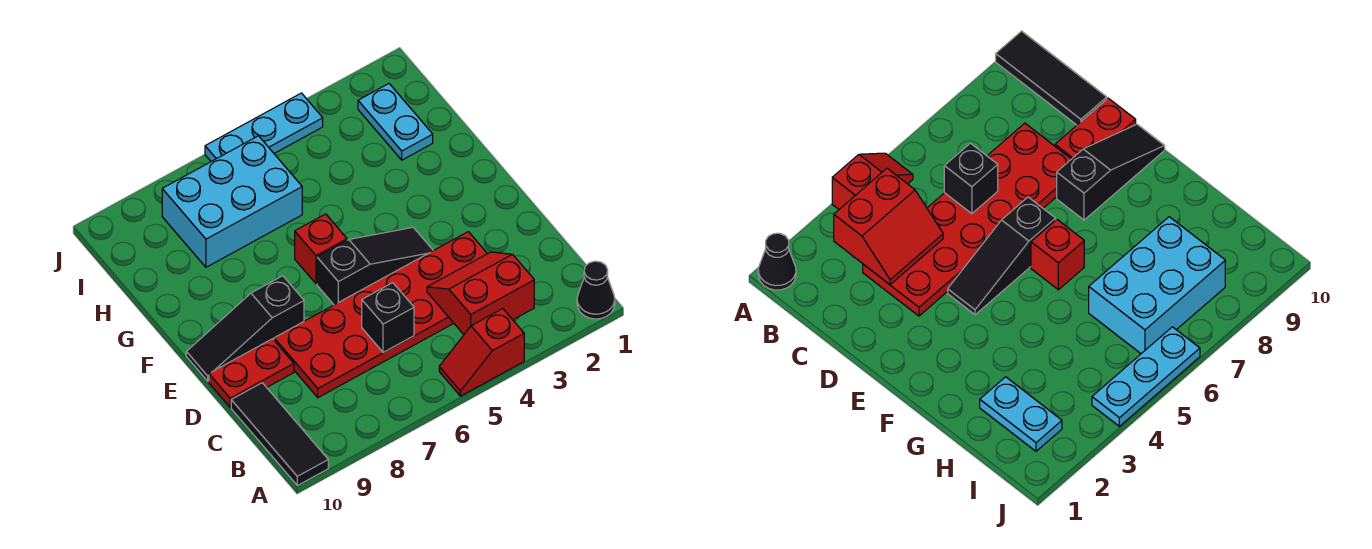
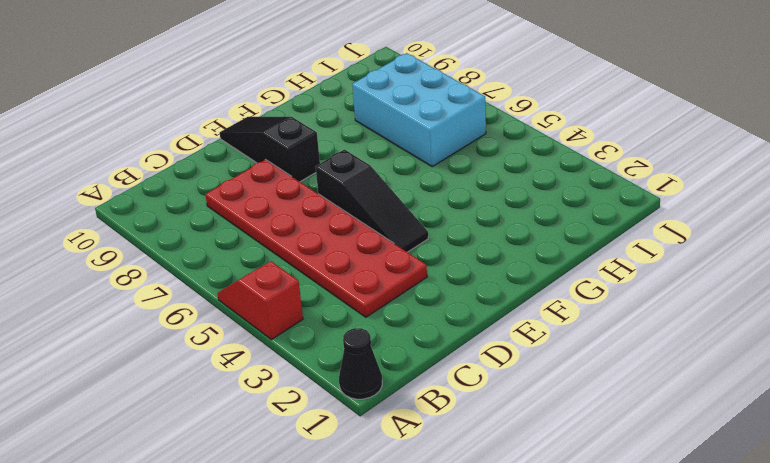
none -> black 1x3 tile [231,383,328,485]
none -> red 1x2 plate [209,339,294,407]
none -> red 1x1 brick [295,214,347,284]

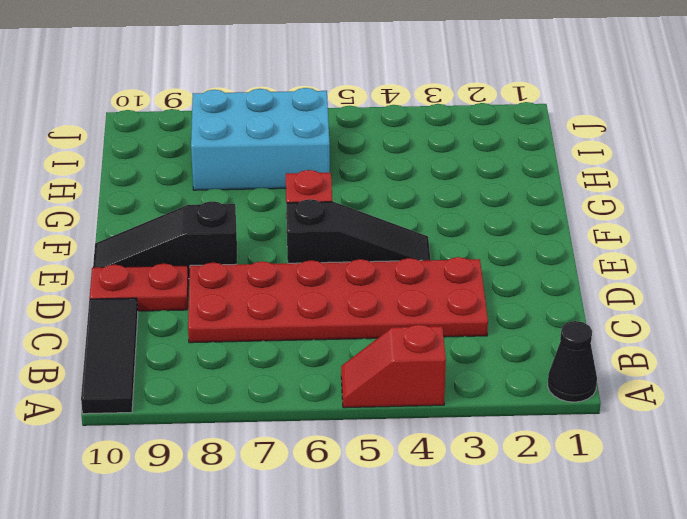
none -> cyan 1x2 plate [358,84,433,160]
none -> cyan 1x3 plate [205,93,323,161]
none -> red 2x2 slope [427,252,534,335]

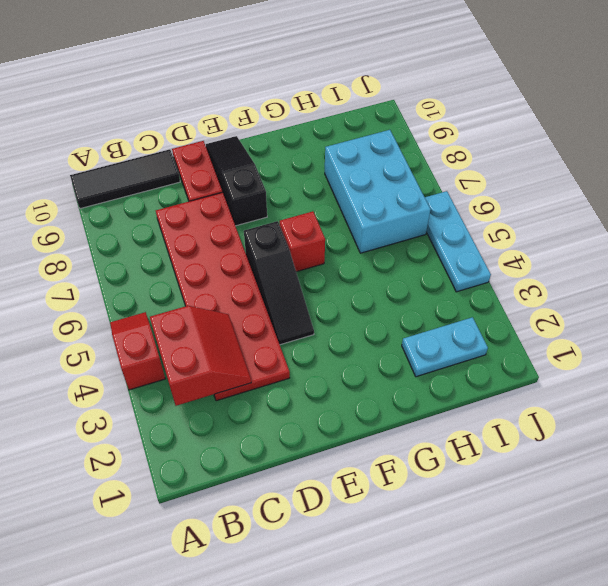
none -> black 1x1 cone [577,261,615,319]
none -> black 1x1 brick [362,283,414,353]

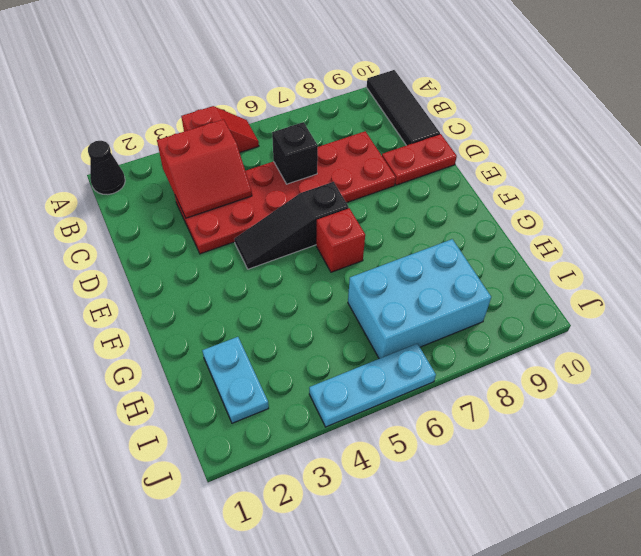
none -> black 1x3 slope [186,276,304,381]

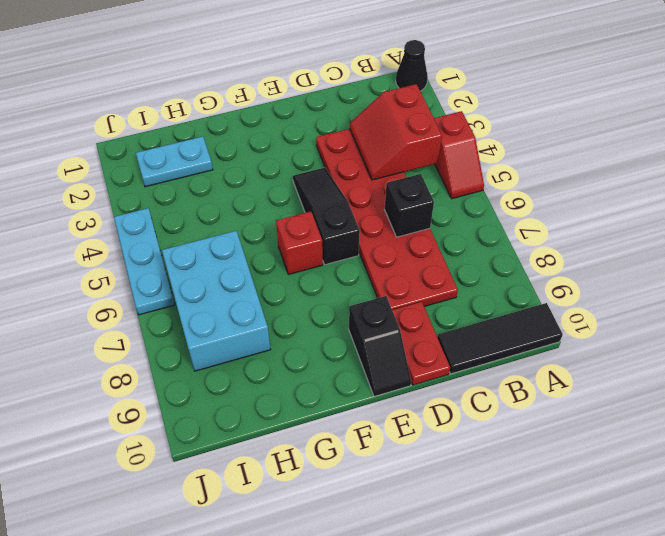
black 1x2 slope [349,296,411,397] -> black 1x3 slope [186,276,304,381]

